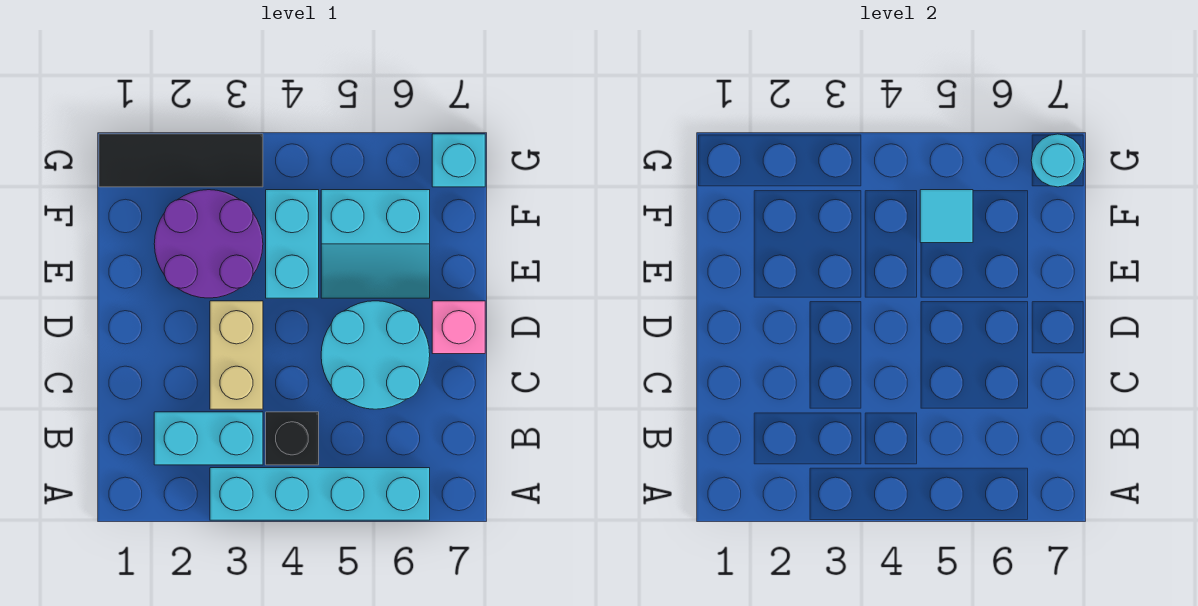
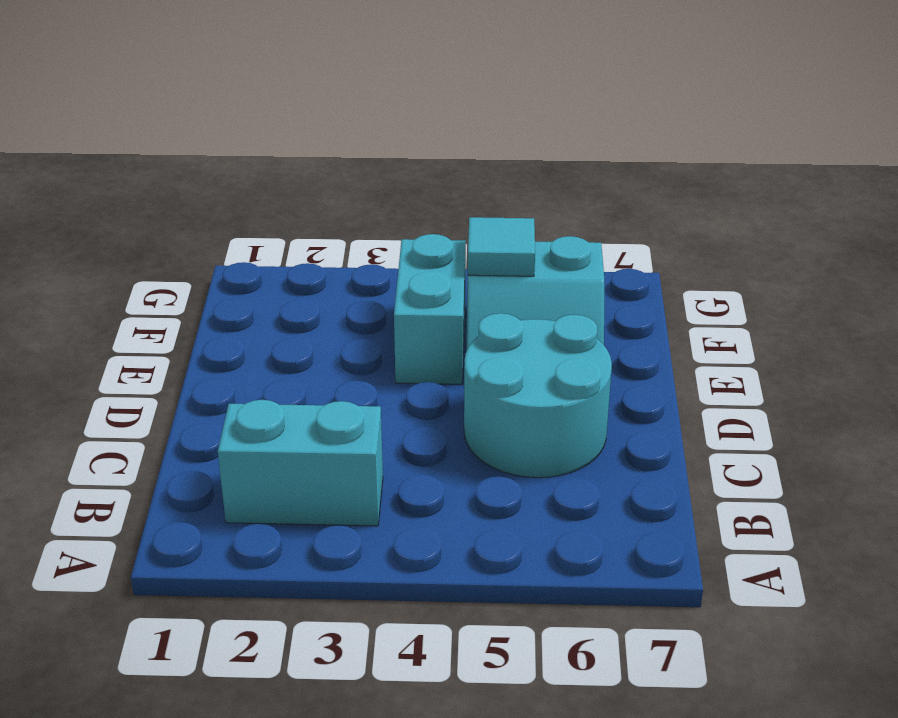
none -> cyan 1x4 brick [210,468,430,520]
none -> black 1x1 brick [266,412,319,465]
none -> tan 1x2 brick [210,301,263,409]

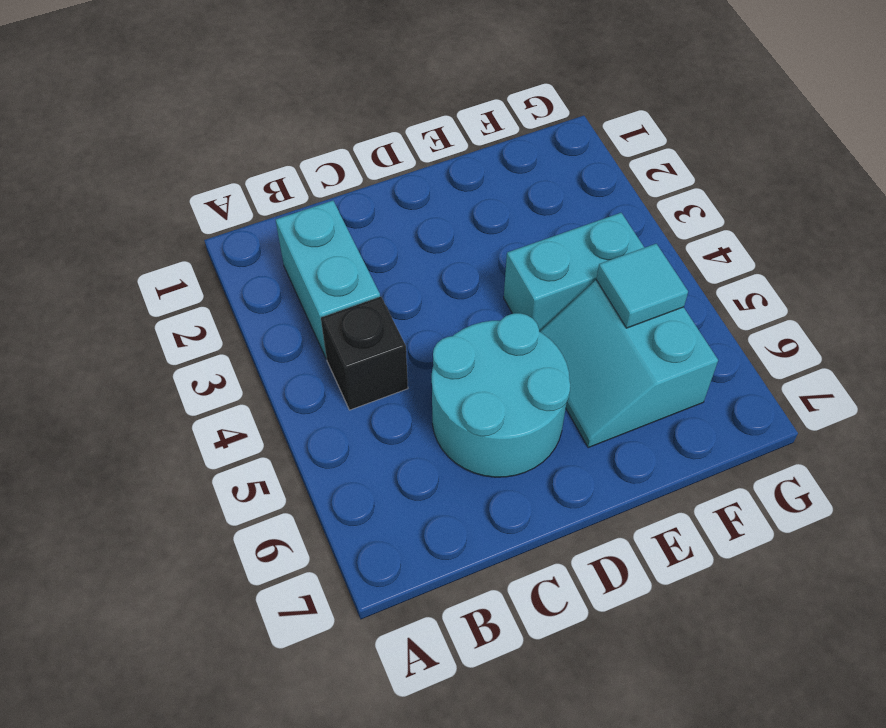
none -> cyan 1x4 brick [210,468,430,520]
none -> tan 1x2 brick [210,301,263,409]
none -> pink 1x1 brick [432,301,485,354]

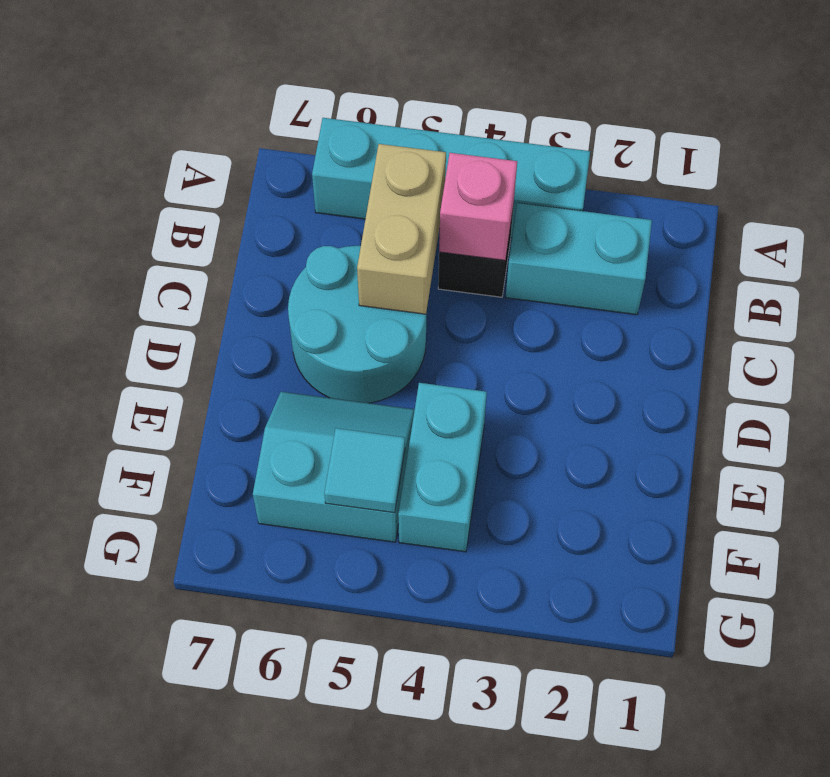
pink 1x1 brick [439,153,517,260] -> pink 1x1 brick moved to [432,301,485,354]
tan 1x2 brick [357,144,446,314] -> tan 1x2 brick moved to [210,301,263,409]
none -> purple 2x2 round brick [154,190,263,298]
none -> black 1x3 tile [99,134,263,187]
none -> cyan 1x1 brick [432,134,485,187]

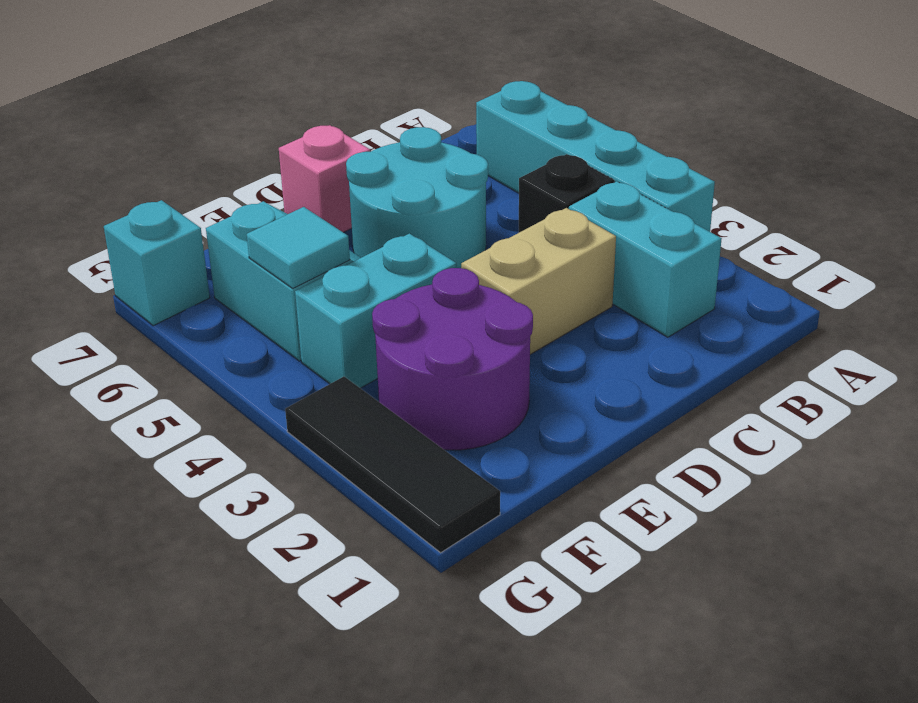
none -> cyan 1x1 round brick [1031,134,1084,187]

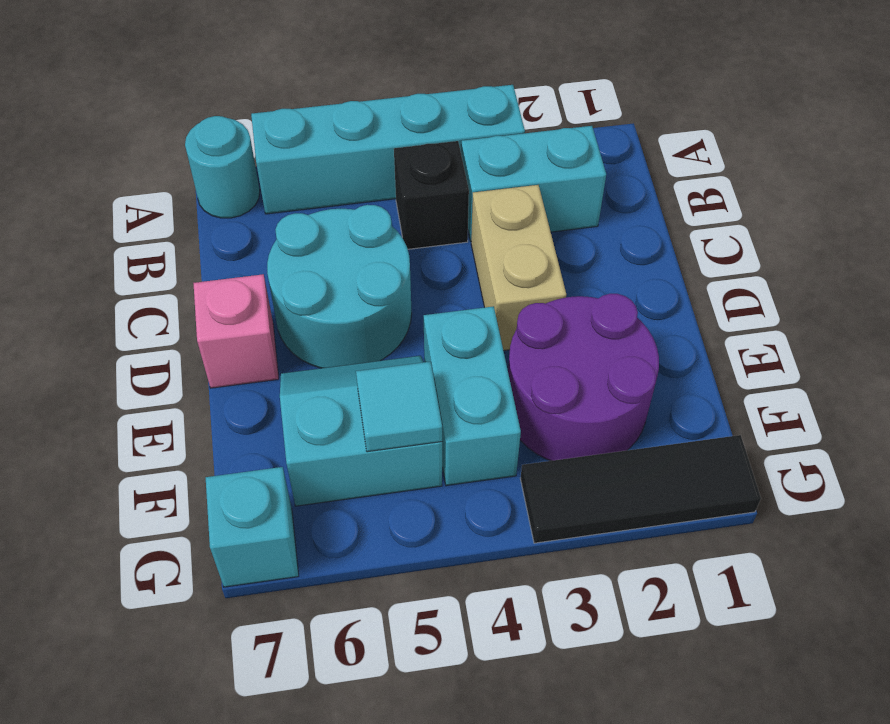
cyan 1x1 round brick [185,116,260,218] -> cyan 1x1 round brick moved to [1031,134,1084,187]

